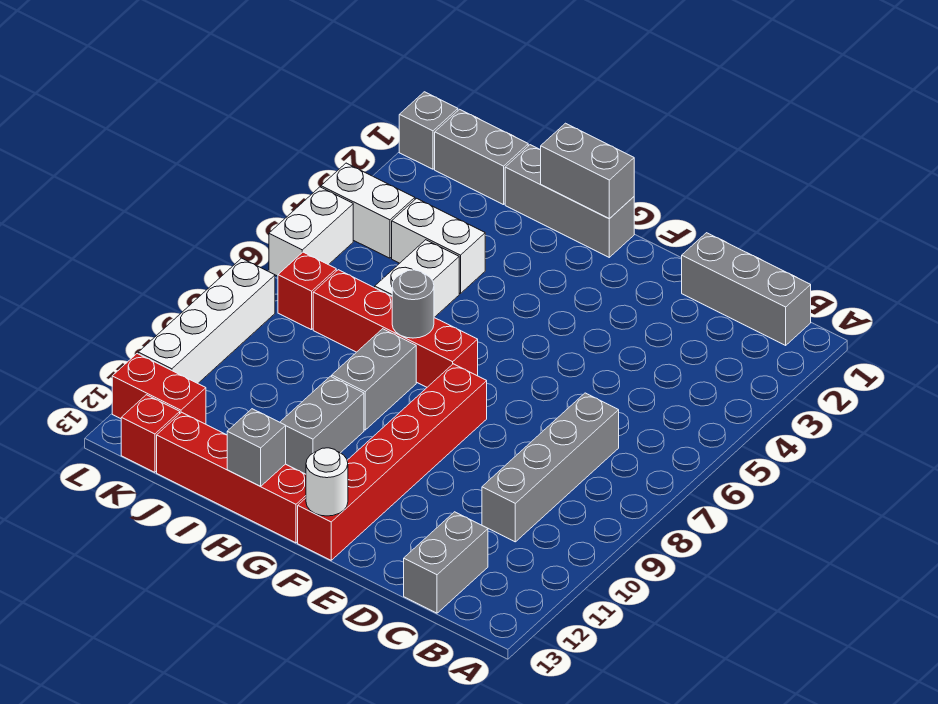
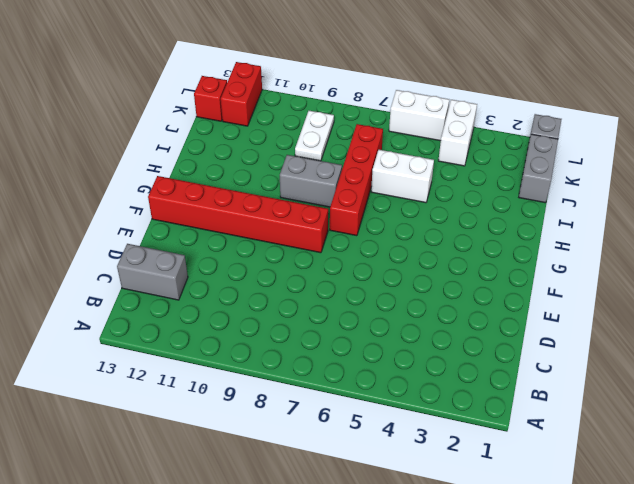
white 1x2 plate [295,111,334,161] -> none
none -> grey 1x3 brick [682,233,811,345]
none -> grey 1x4 brick [482,393,619,542]
none -> grey 1x3 brick [505,145,634,257]

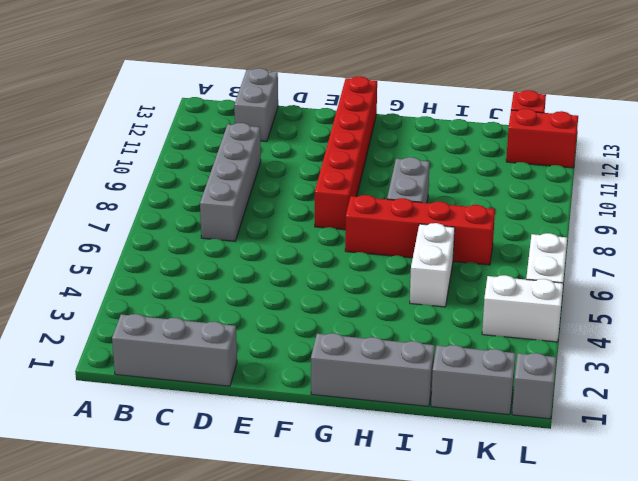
none -> red 1x4 brick [157,412,306,543]
none -> grey 1x2 brick [280,376,364,474]
none -> white 1x2 brick [392,198,485,294]

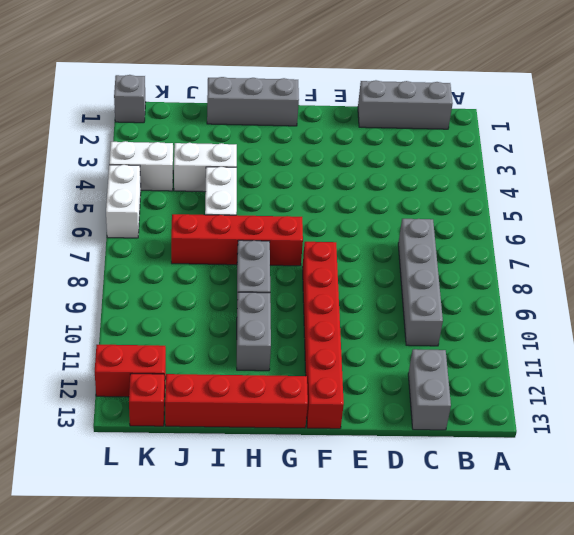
none -> grey 1x2 brick [435,109,528,205]
none -> red 1x1 brick [278,252,336,330]
none -> white 1x4 brick [138,258,275,383]

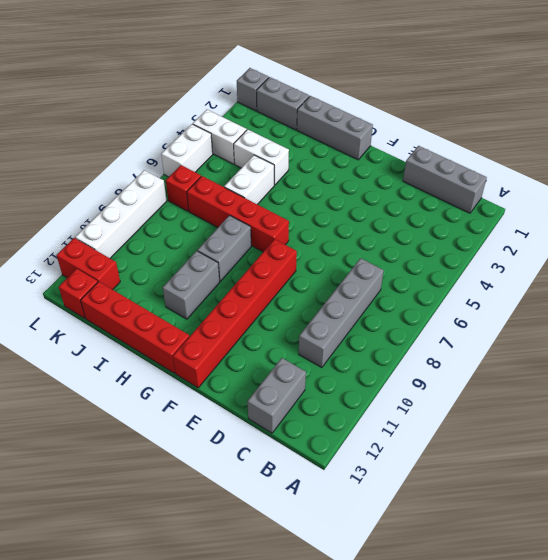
none -> white 1x1 round brick [306,448,348,516]
none -> grey 1x2 brick [541,123,634,219]
none -> grey 1x1 round brick [392,270,434,338]

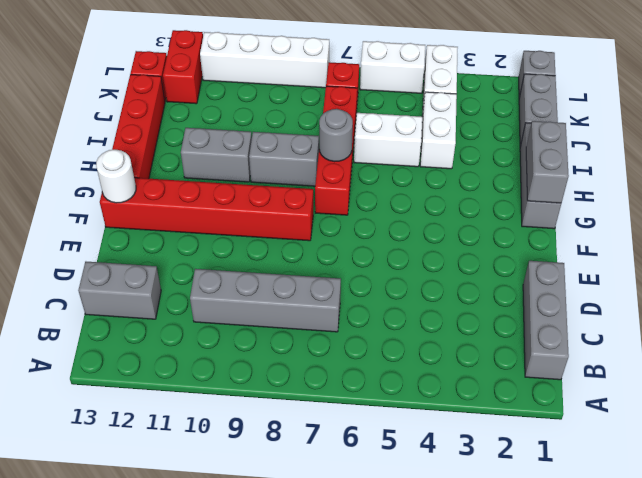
none -> grey 1x1 brick [227,409,286,486]

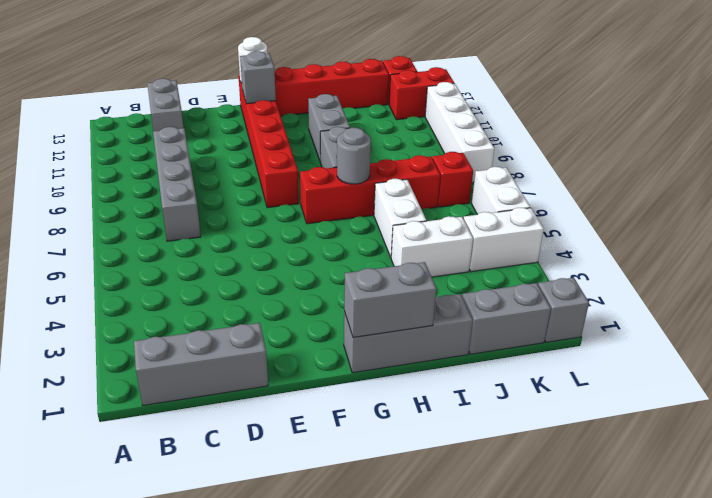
grey 1x1 brick [240,51,276,104] -> grey 1x1 brick moved to [227,409,286,486]

